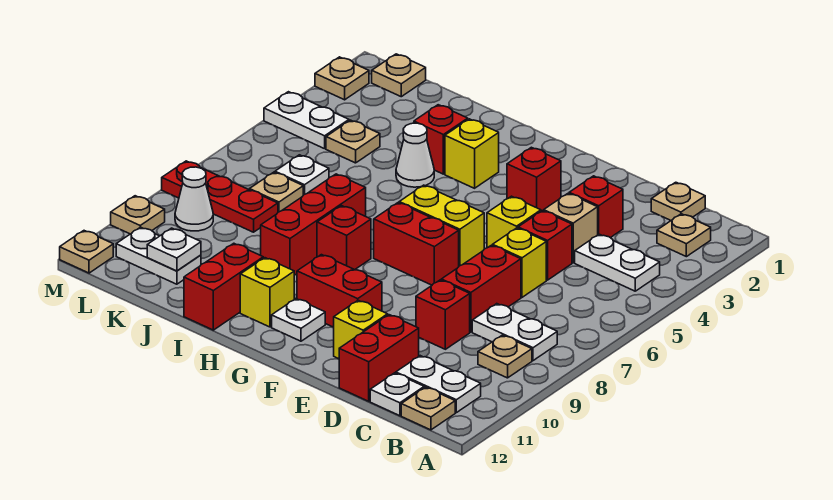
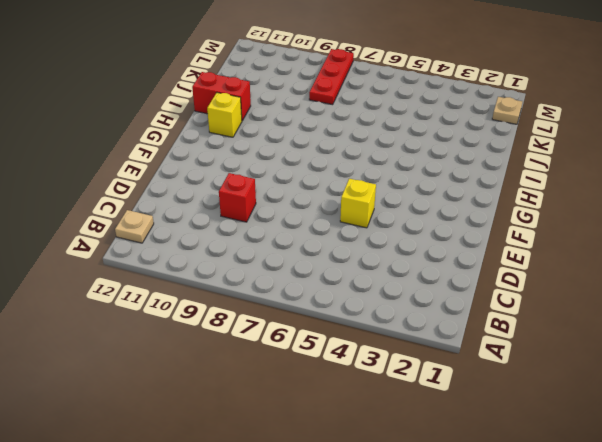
none -> tan 1x1 plate [657,214,711,257]
none -> white 1x2 plate [575,234,660,291]
none -> white 1x2 plate [472,304,557,361]
none -> tan 1x1 plate [478,335,532,378]

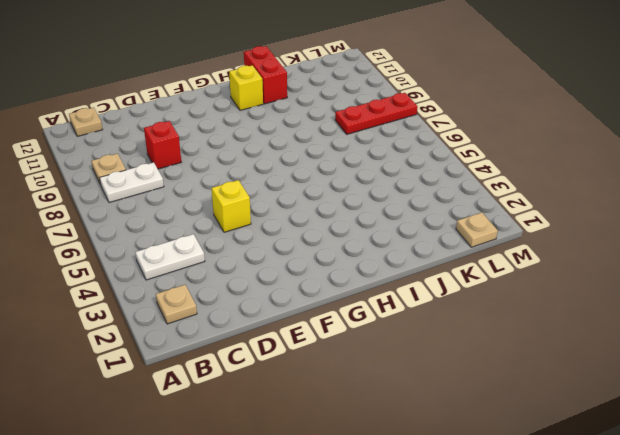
none -> white 1x2 plate [396,356,481,413]
none -> tan 1x1 plate [651,182,705,220]
none -> white 1x1 plate [370,373,424,416]
none -> red 1x1 brick [569,176,623,238]

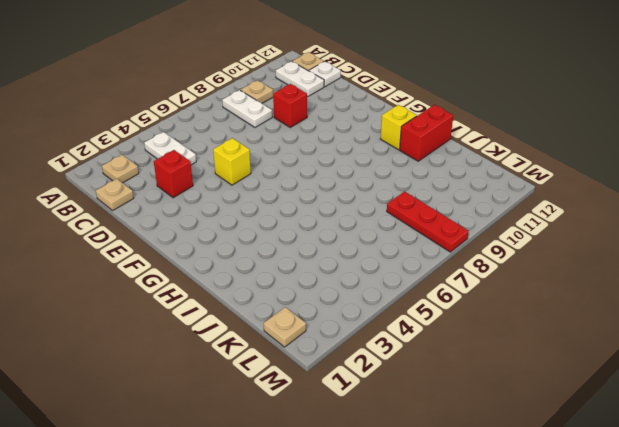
none -> tan 1x1 brick [544,193,598,263]
none -> red 1x1 brick [518,211,572,280]
none -> yellow 1x1 brick [493,228,546,297]
none -> red 1x2 brick [441,245,521,332]

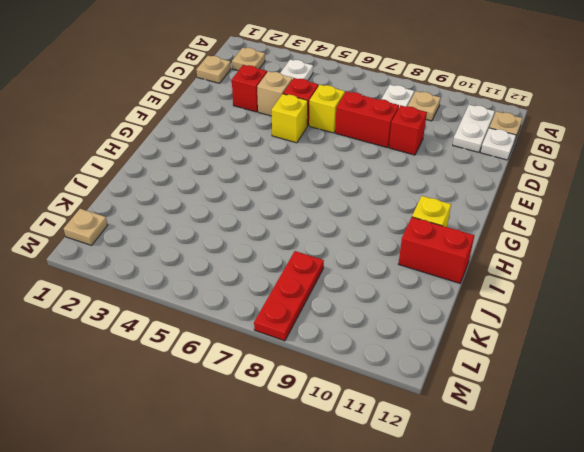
none -> red 1x2 brick [339,315,419,401]
none -> yellow 1x1 brick [334,300,388,359]
none -> red 1x1 brick [507,147,561,211]
none -> yellow 1x2 brick [399,185,484,266]

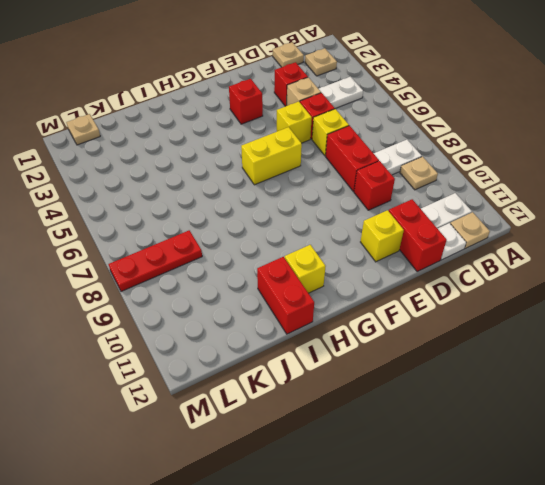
none -> red 1x2 brick [374,203,459,285]
none -> red 1x2 brick [297,255,382,327]
none -> white 1x1 plate [272,299,325,341]
none -> yellow 1x1 brick [445,119,499,188]

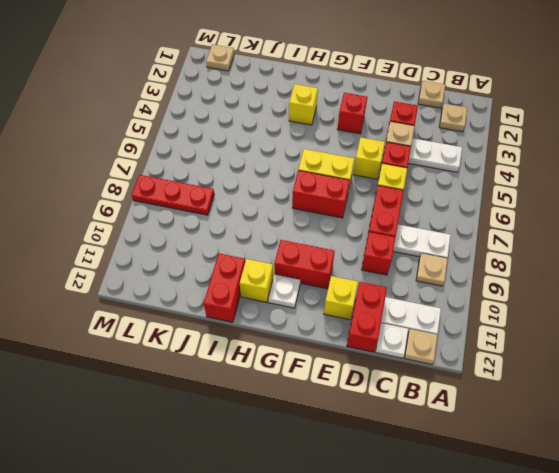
none -> red 1x1 brick [317,206,371,270]
none -> red 1x1 brick [414,105,468,174]
none -> white 1x1 cone [396,123,434,187]
none -> red 1x3 brick [261,174,366,275]

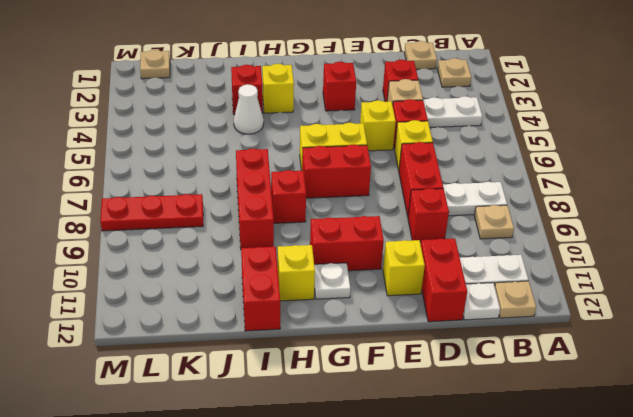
none -> tan 1x1 plate [326,120,380,163]
none -> white 1x1 plate [275,155,329,195]
none -> tan 1x1 plate [249,172,303,212]
none -> white 1x2 plate [116,227,201,284]

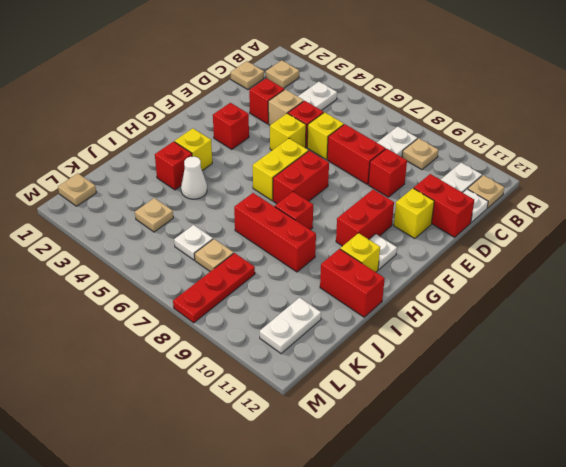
none -> white 1x2 plate [264,92,349,149]
none -> white 1x1 cone [175,167,213,231]
none -> tan 1x1 plate [315,57,369,100]
none -> tan 1x1 plate [111,196,165,234]

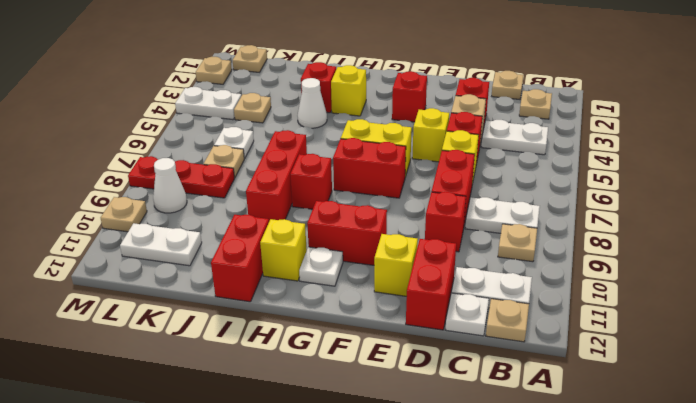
none -> tan 1x1 plate [60,231,113,273]
none -> white 1x1 plate [147,228,201,271]

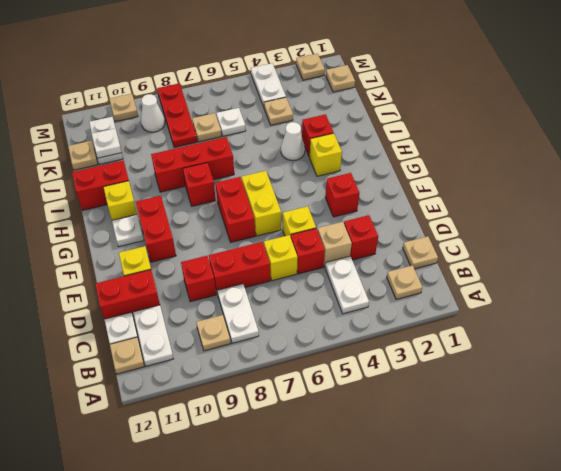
tan 1x1 plate [68,141,98,170] -> tan 1x1 plate moved to [60,231,113,273]

